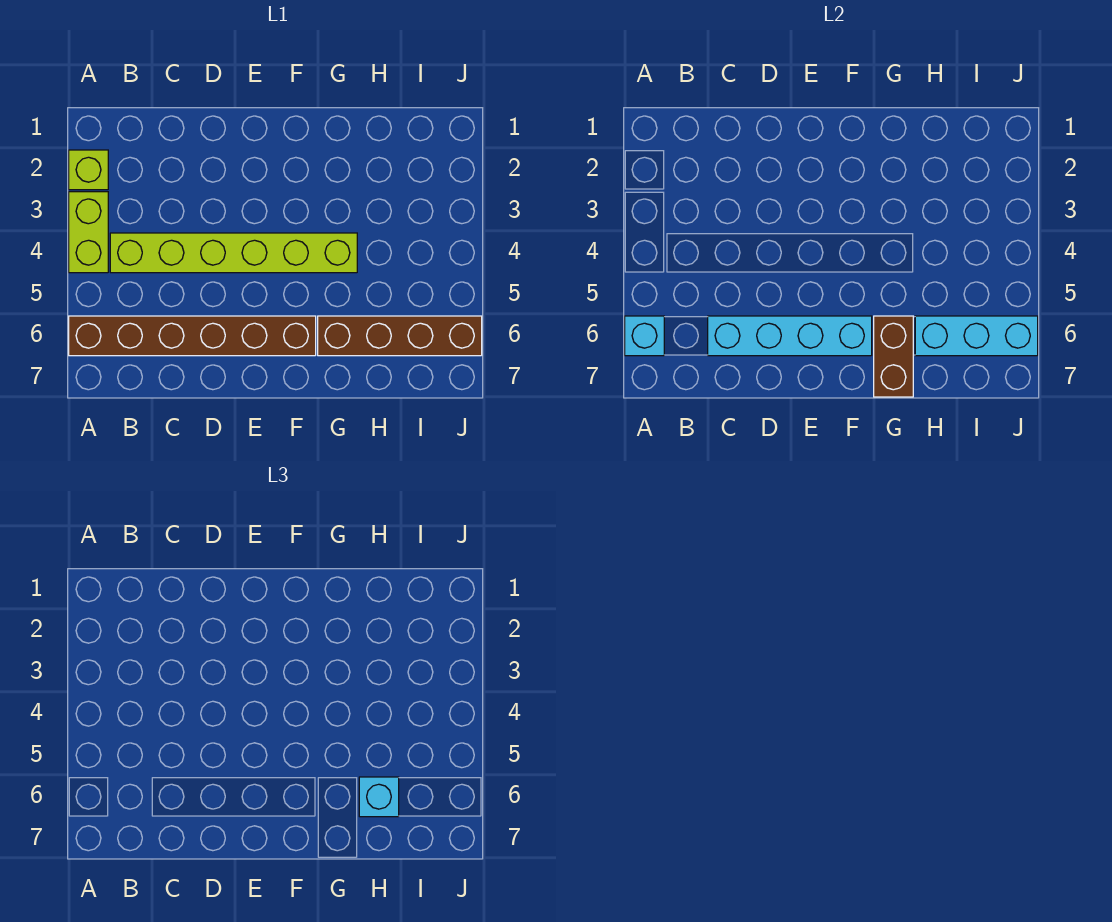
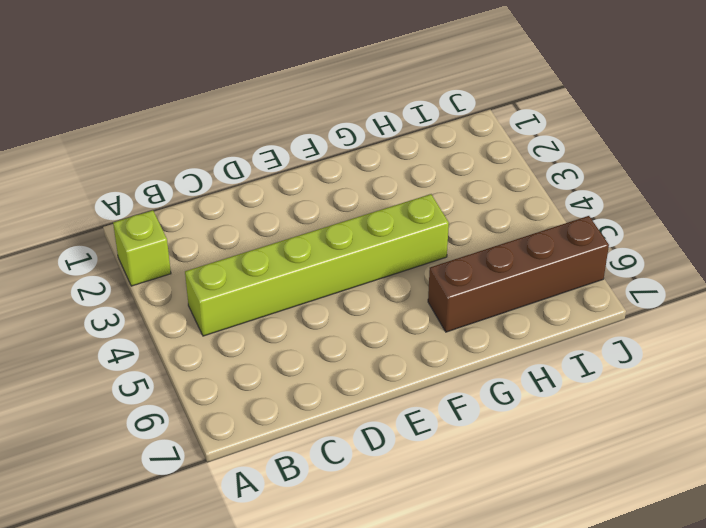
none -> lime 1x2 brick [69,192,108,273]
none -> brown 1x6 brick [69,316,316,356]

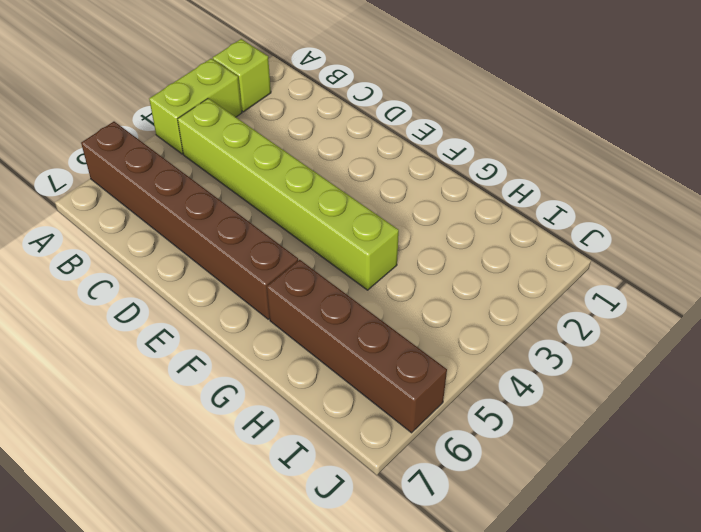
none -> cyan 1x1 brick [625,316,664,356]
none -> cyan 1x4 brick [708,316,872,356]

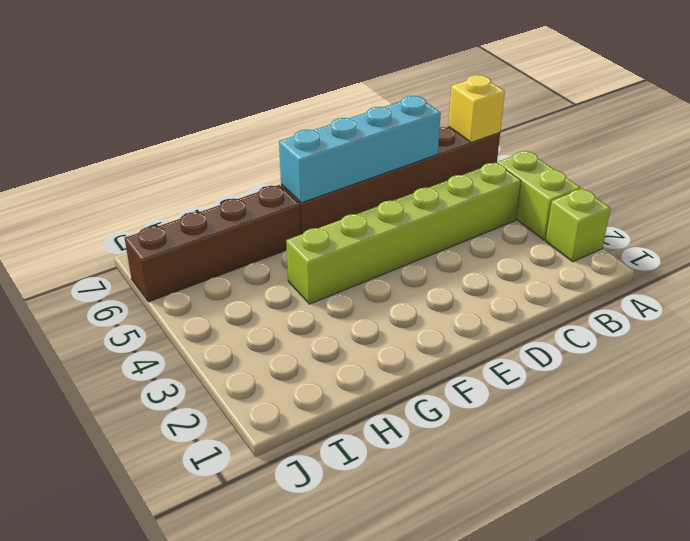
yellow 1x1 brick [448,75,505,143] -> cyan 1x1 brick [625,316,664,356]
none -> brown 1x2 brick [874,316,913,397]
none -> cyan 1x3 brick [915,316,1038,356]

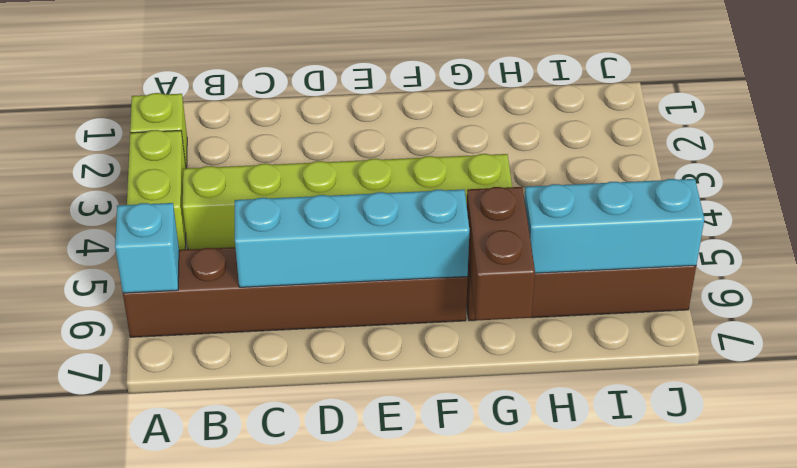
none -> cyan 1x1 brick [359,777,399,817]

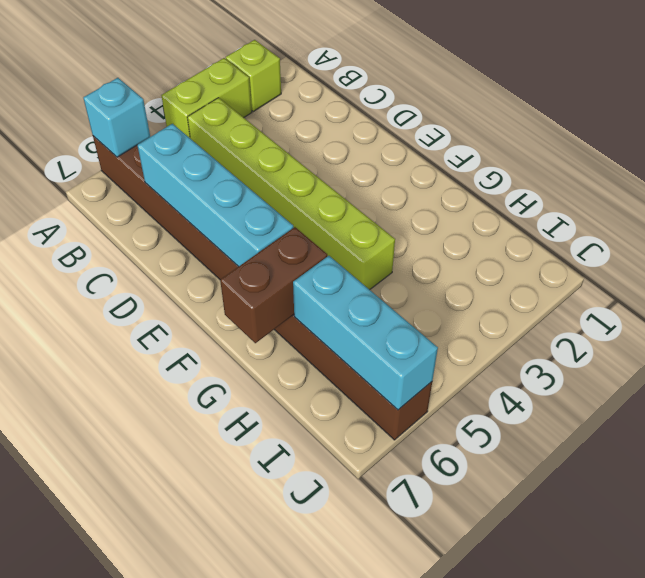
none -> cyan 1x1 brick [359,777,399,817]

